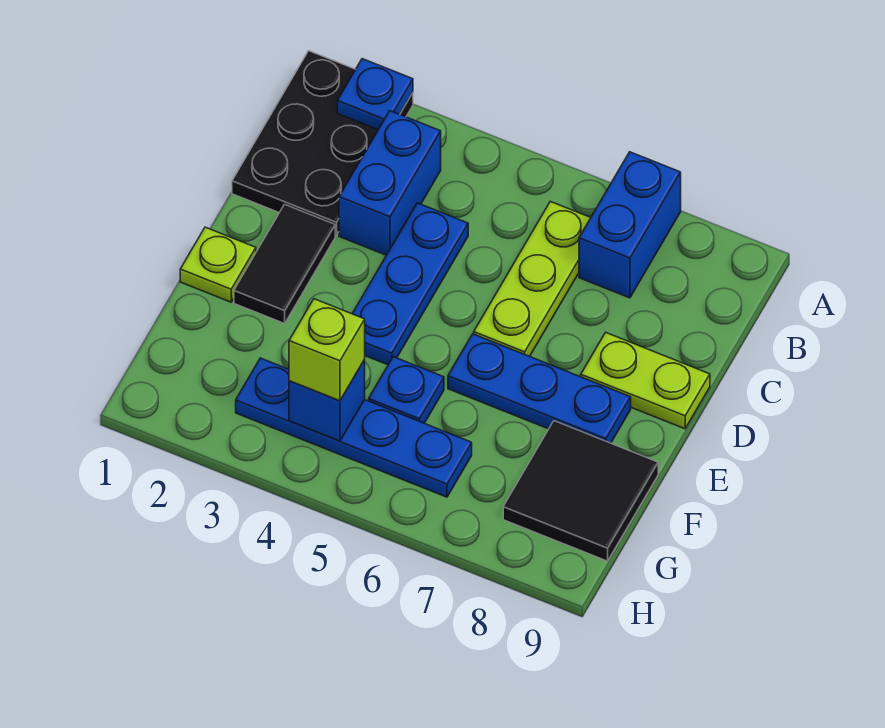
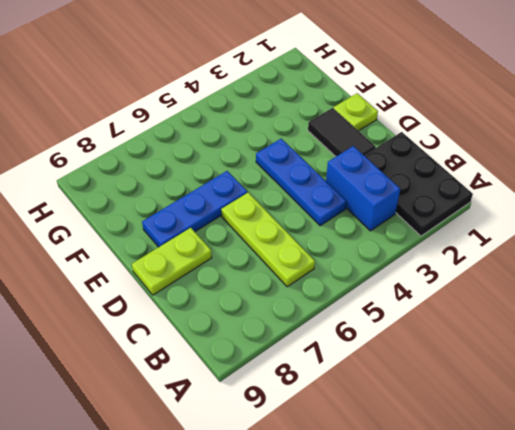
none -> blue 1x2 brick [579,152,681,298]
none -> blue 1x1 plate [369,357,444,423]
none -> black 2x2 tile [503,421,658,561]

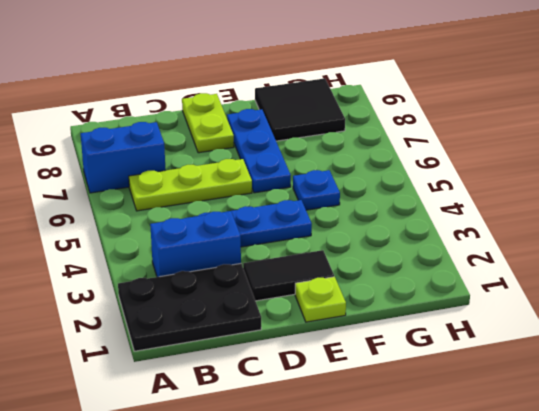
none -> blue 1x4 plate [236,358,472,497]
none -> blue 1x1 plate [337,59,413,130]
none -> blue 1x1 brick [289,360,365,441]

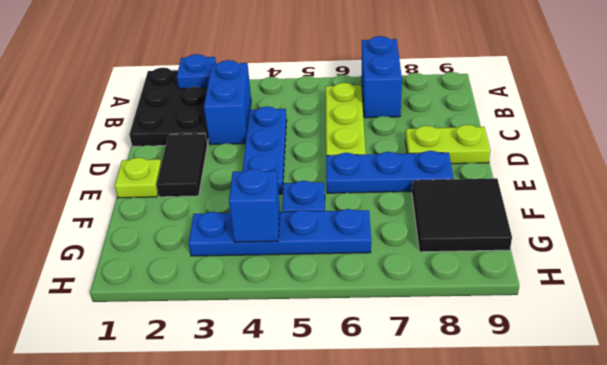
none -> lime 1x1 brick [289,299,365,401]

